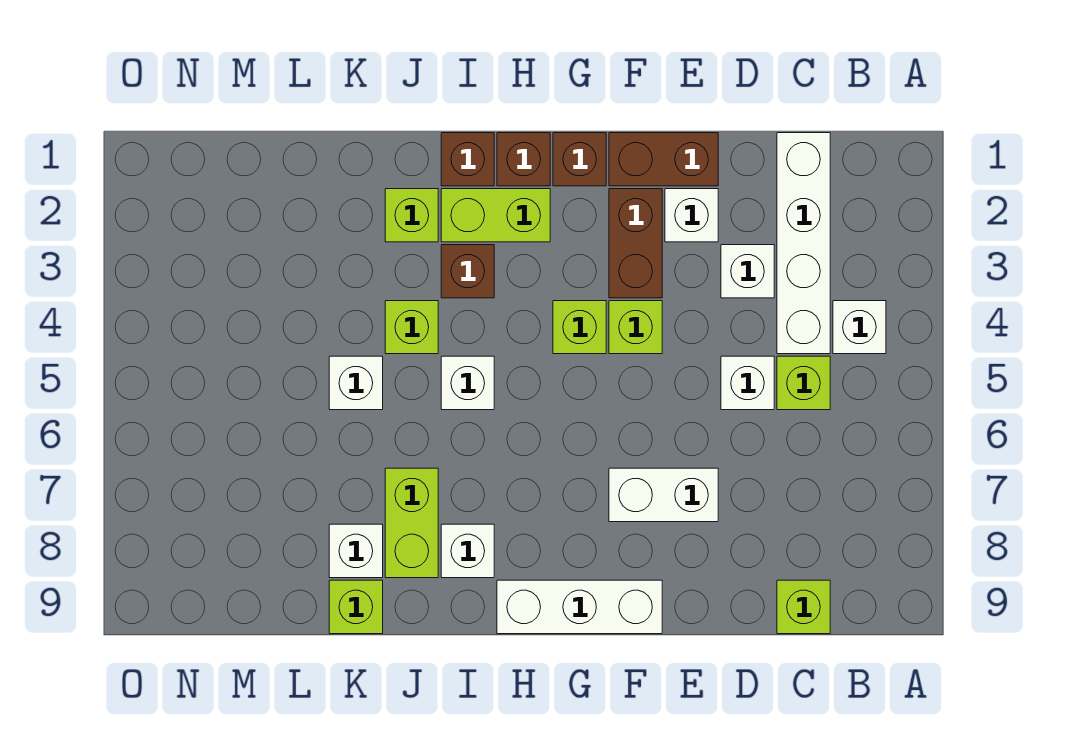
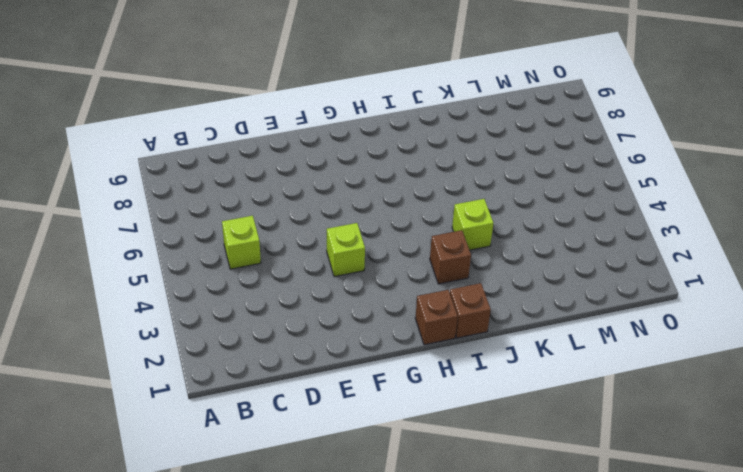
none -> white 1x1 brick [833,301,886,354]
none -> white 1x4 brick [777,133,830,354]
none -> lime 1x1 brick [777,580,830,634]

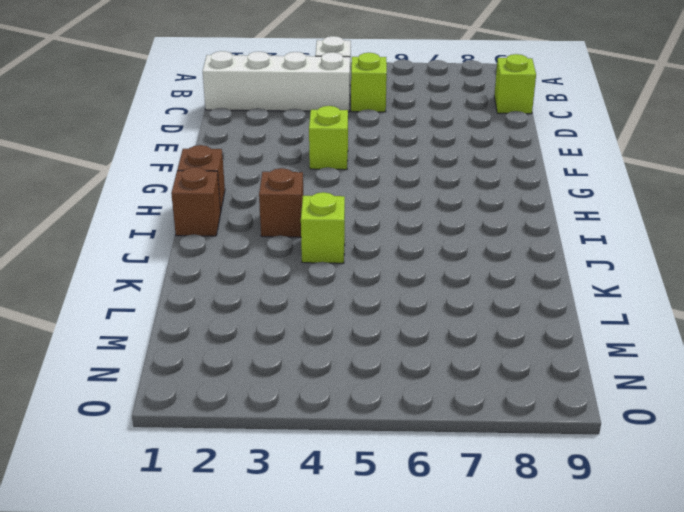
none -> white 1x1 brick [721,245,774,298]
none -> white 1x1 brick [721,356,774,410]
none -> brown 1x2 brick [609,133,718,186]

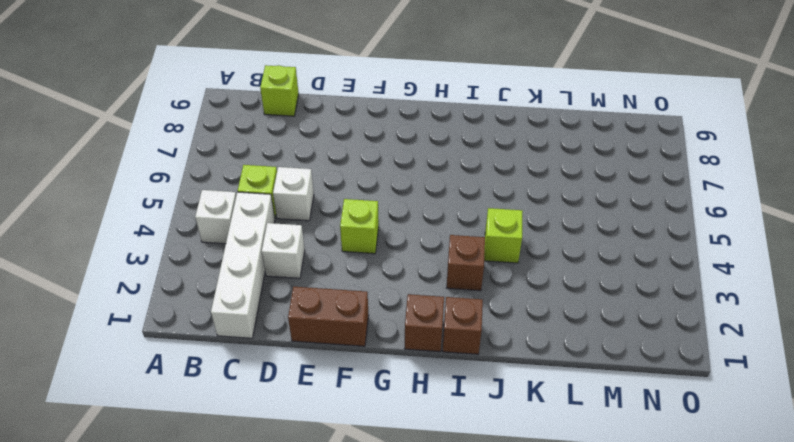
none -> white 1x1 brick [665,189,718,242]
none -> white 1x2 brick [609,468,718,522]
none -> brown 1x2 brick [609,189,662,298]

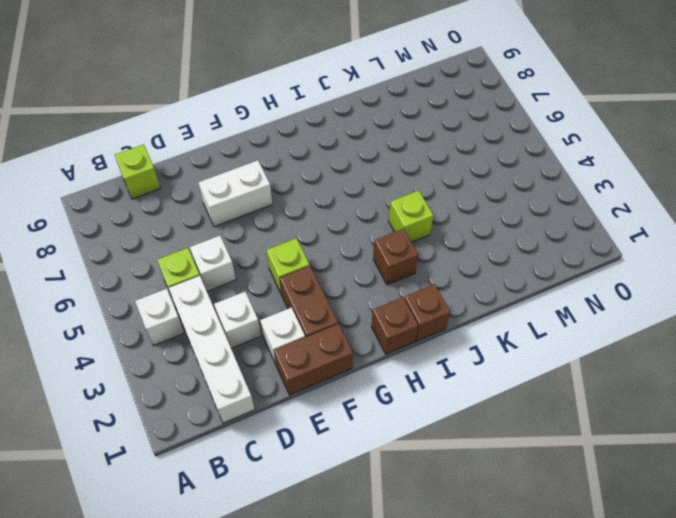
none -> white 1x3 brick [497,580,662,634]
none -> brown 1x1 brick [553,133,606,186]
none -> lime 1x1 brick [553,301,606,354]

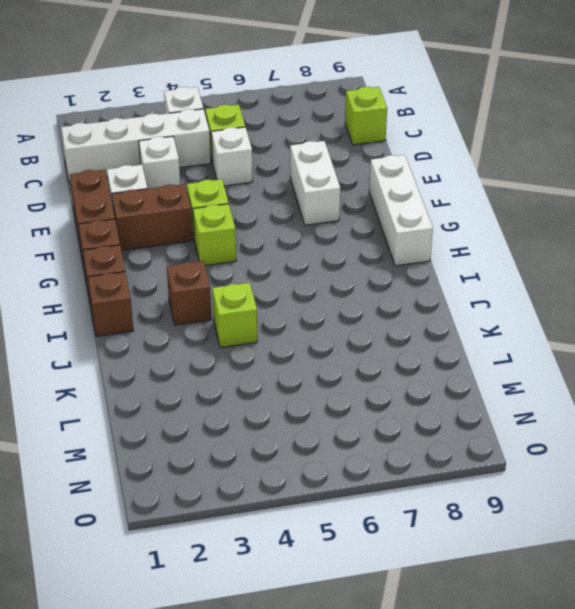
none -> lime 1x2 brick [441,189,550,242]
none -> white 1x1 brick [441,356,494,410]
none -> white 1x1 brick [441,524,494,578]

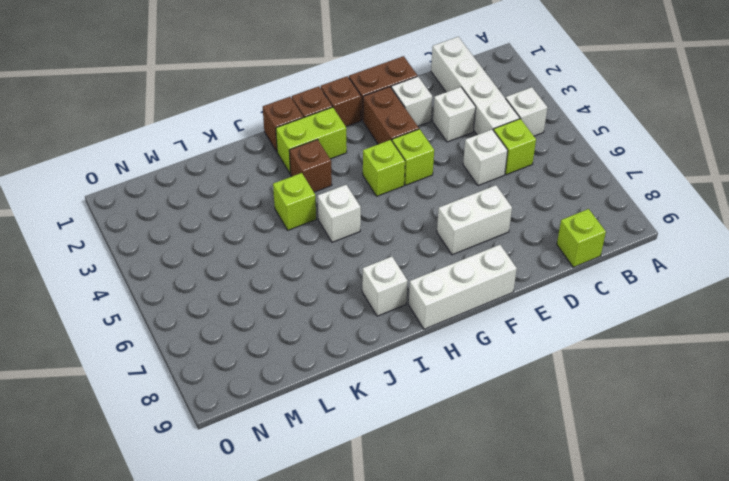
none -> lime 1x1 brick [385,189,438,242]
none -> lime 1x2 brick [385,468,438,578]
none -> white 1x1 brick [329,356,383,410]

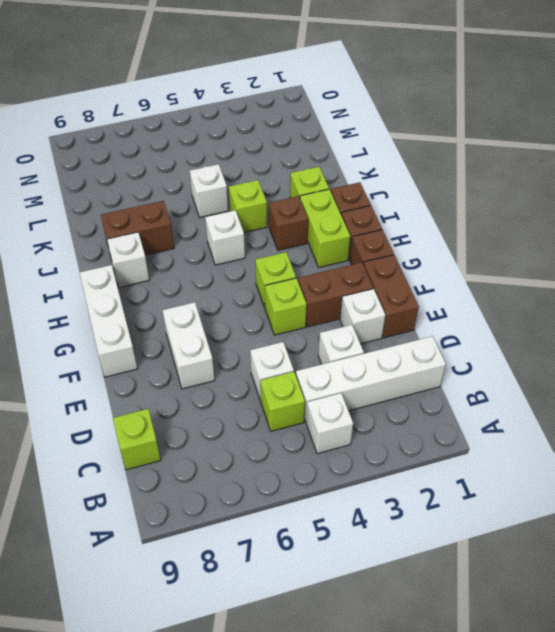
brown 1x2 brick [101,201,174,256] -> lime 1x2 brick [385,468,438,578]
none -> white 1x1 brick [329,524,383,578]
none -> lime 1x1 brick [329,580,383,634]

